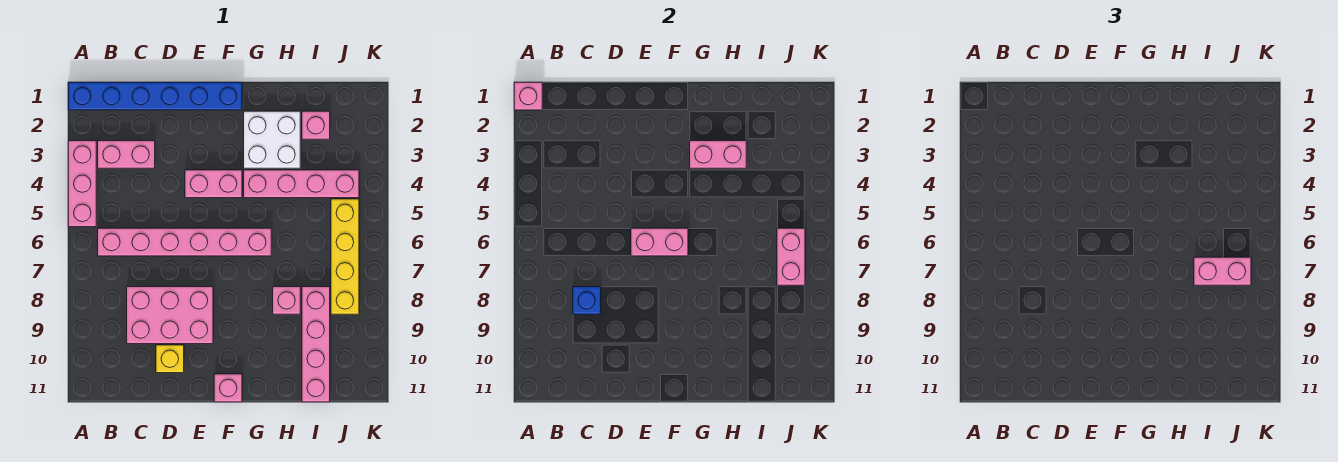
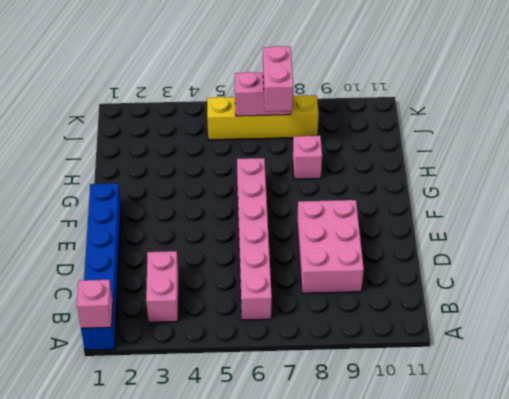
none -> pink 1x3 brick [68,141,96,227]
none -> yellow 1x1 brick [156,345,184,373]
none -> pink 1x2 brick [185,170,242,198]

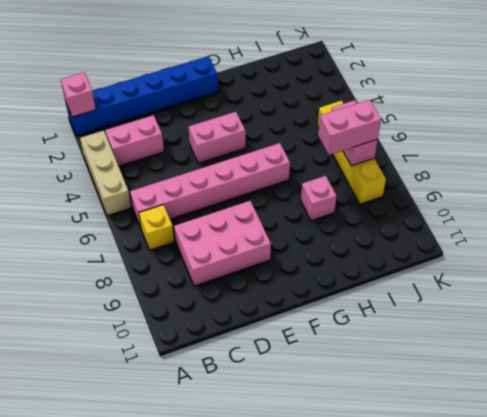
tan 1x3 brick [80,131,131,216] -> pink 1x3 brick [68,141,96,227]
yellow 1x1 brick [139,205,174,250] -> yellow 1x1 brick moved to [156,345,184,373]
none -> pink 1x1 brick [214,374,242,402]
none -> white 2x2 brick [244,111,300,168]
none -> pink 1x4 brick [244,170,359,198]

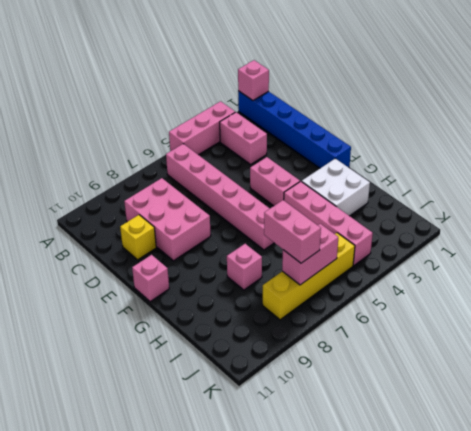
none -> pink 1x1 brick [302,111,330,139]
none -> pink 1x4 brick [302,287,330,402]
none -> blue 1x1 brick [573,287,601,314]

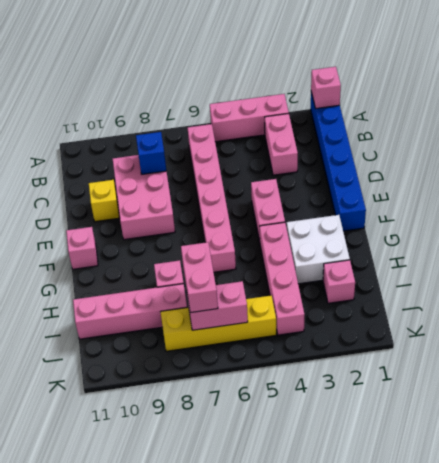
none -> pink 1x2 brick [631,228,688,256]
none -> pink 1x2 brick [690,141,746,168]

